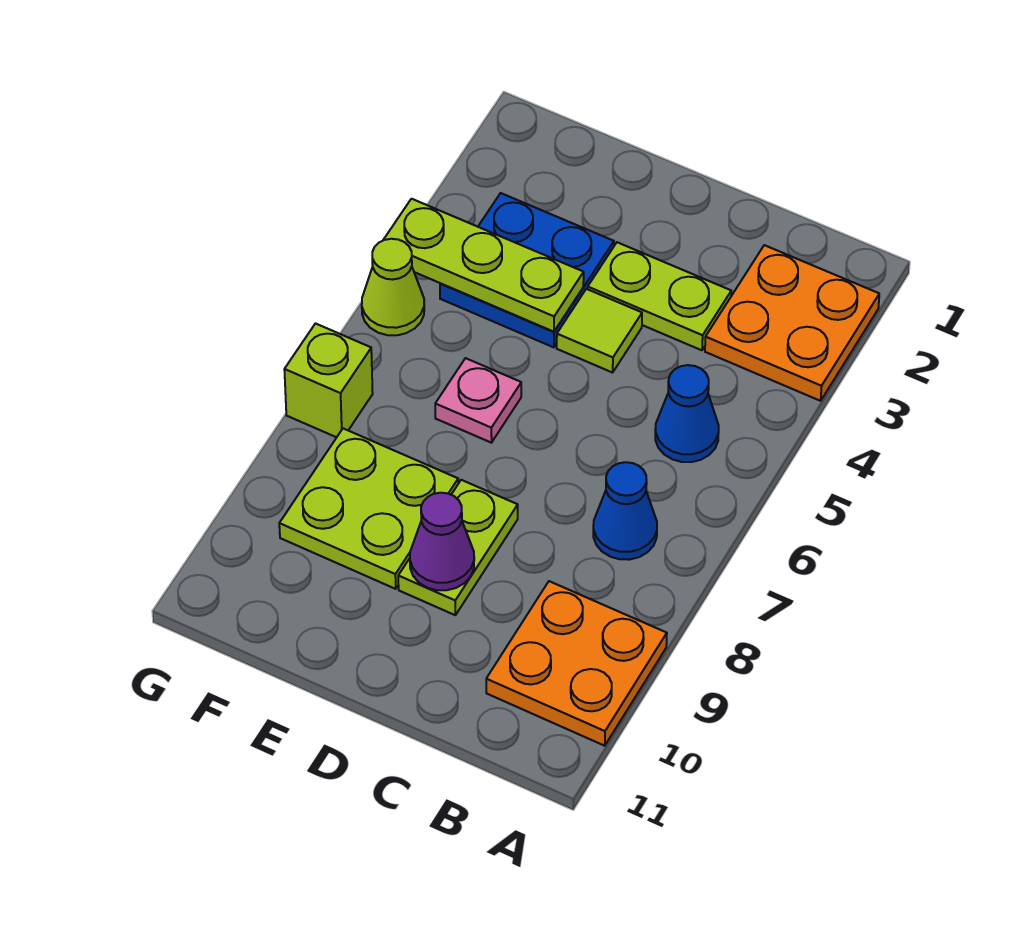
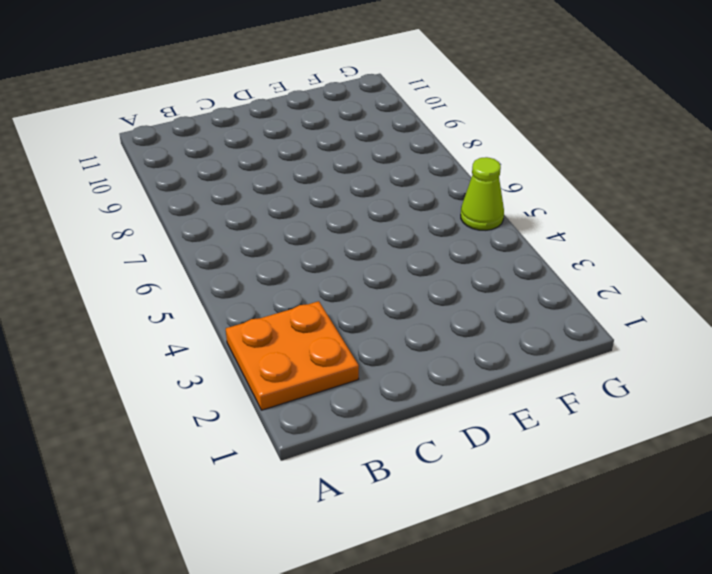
none -> orange 2x2 plate [486,581,667,746]
none -> blue 1x1 cone [655,365,719,462]
none -> blue 1x1 cone [593,462,657,560]

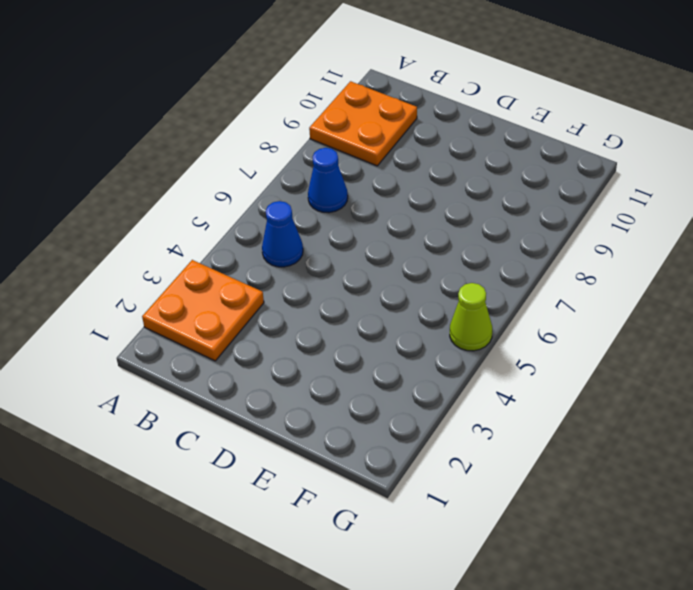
none -> lime 1x2 plate [588,242,731,350]
none -> lime 1x1 tile [557,289,642,373]
none -> lime 1x2 plate [398,480,518,615]

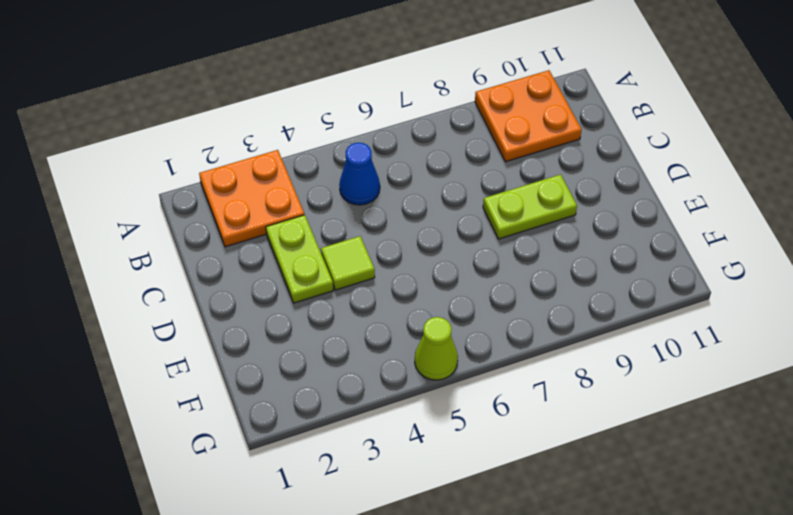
none -> blue 1x1 cone [593,462,657,560]
none -> blue 2x2 plate [440,193,614,347]
none -> pink 1x1 plate [435,358,521,443]

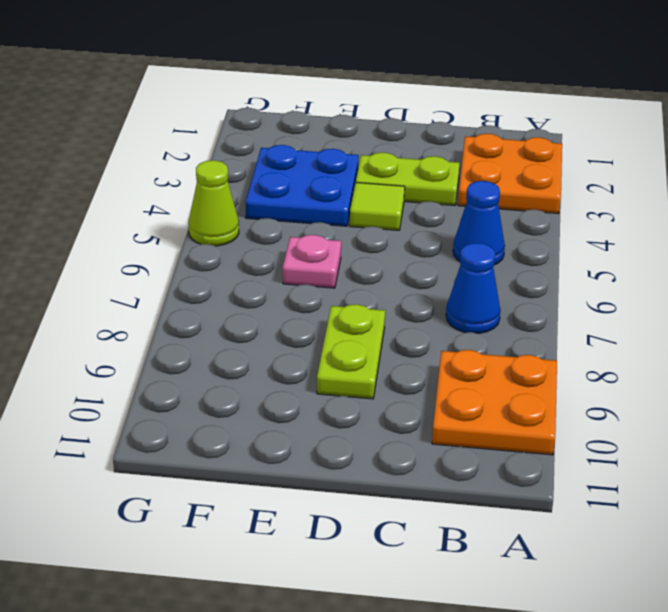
none -> lime 2x2 plate [279,429,458,589]
none -> lime 1x1 brick [284,324,373,437]
none -> purple 1x1 cone [410,493,474,590]

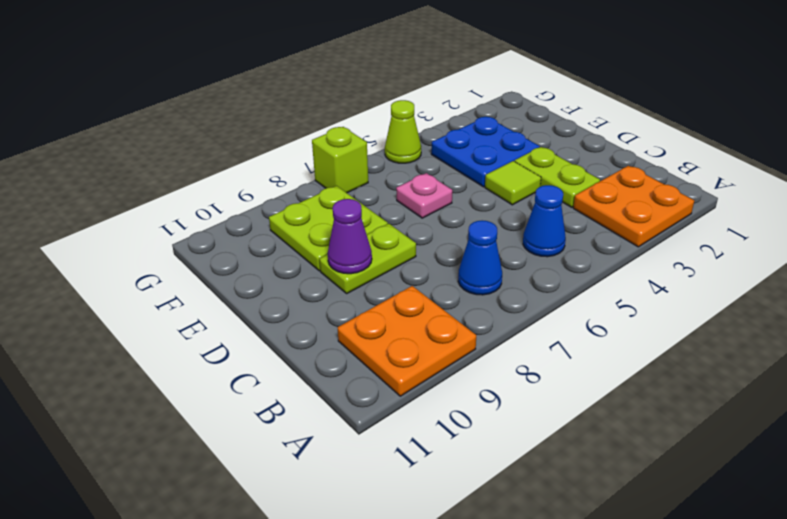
none -> lime 1x3 plate [384,199,584,332]

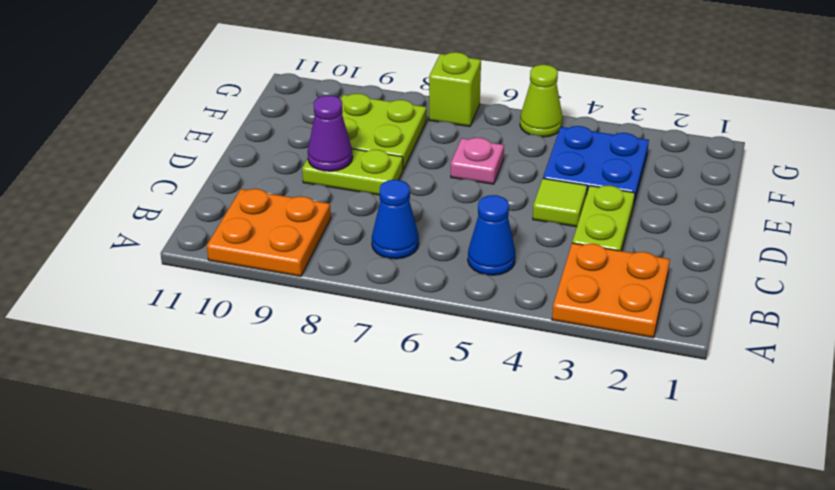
none -> lime 1x3 plate [384,199,584,332]

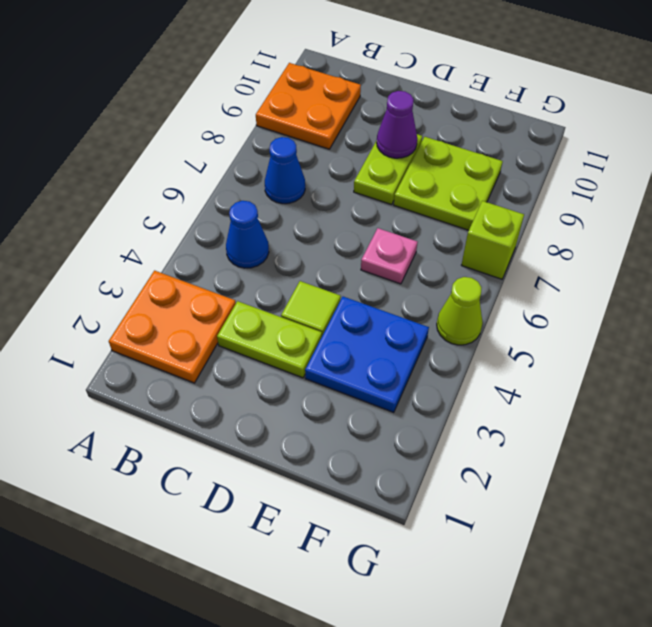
none -> lime 1x3 plate [384,199,584,332]

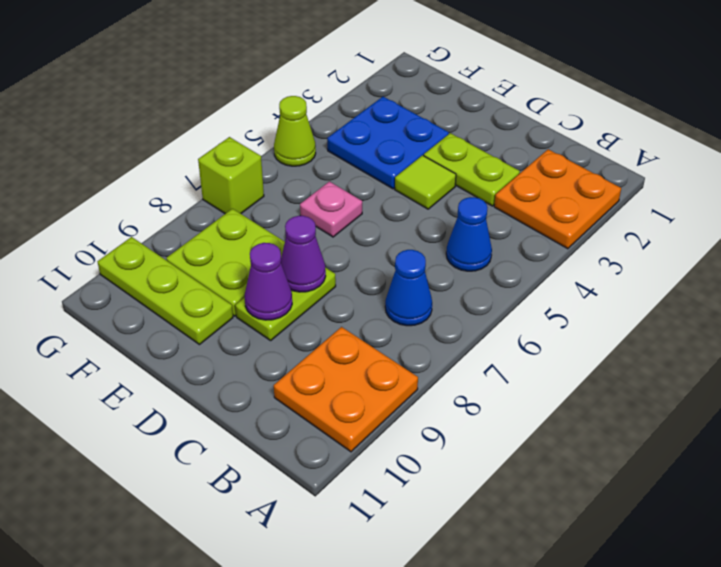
purple 1x1 cone [281,216,326,292] -> none
lime 1x3 plate [98,237,233,345] -> lime 1x3 plate moved to [384,199,584,332]

